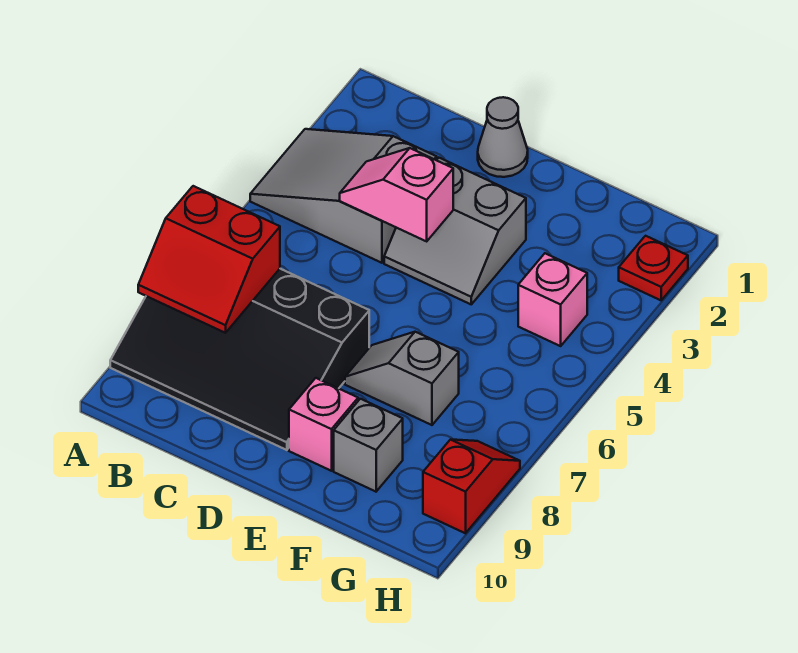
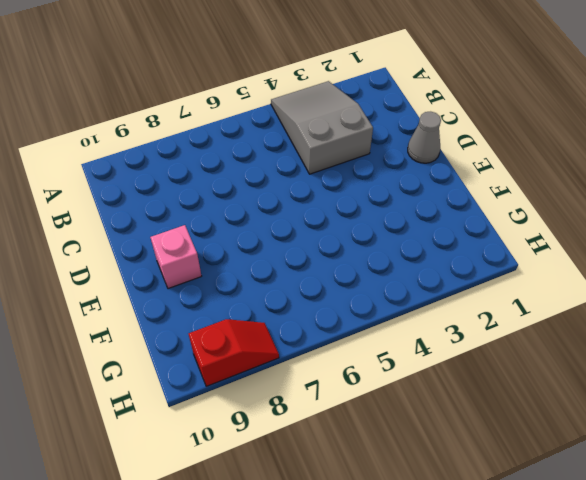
none -> black 3x4 slope [110,269,369,450]
none -> grey 2x2 slope [384,158,526,304]
none -> grey 1x2 slope [345,332,459,425]

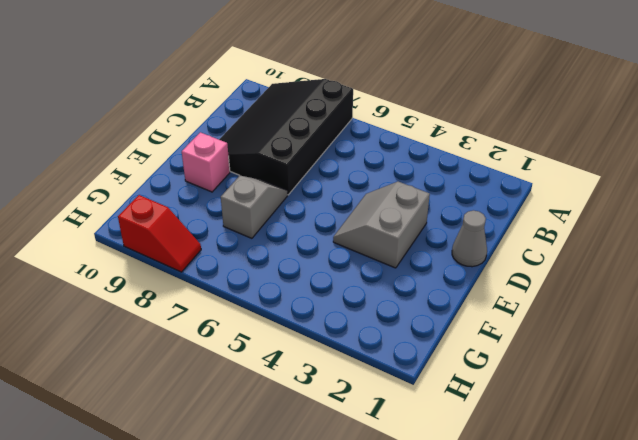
none -> grey 2x3 slope [250,129,437,263]
none -> grey 1x1 brick [334,399,403,492]
none -> pink 1x1 brick [518,253,587,346]

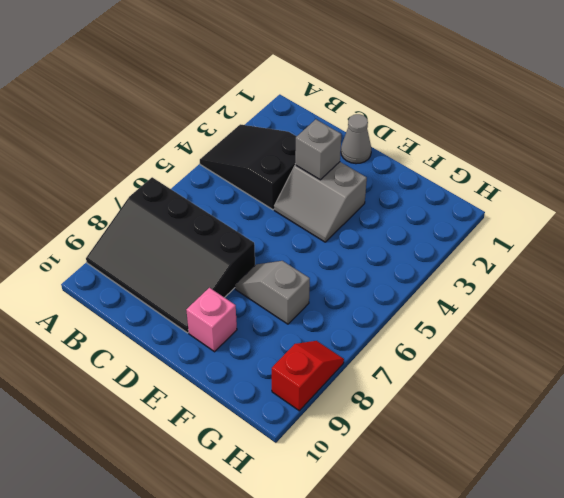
black 2x3 slope [200,124,297,210] -> grey 2x3 slope [250,129,437,263]
grey 1x1 brick [295,119,341,180] -> grey 1x1 brick moved to [334,399,403,492]
none -> pink 1x1 brick [518,253,587,346]
none -> red 1x1 plate [619,236,688,300]
none -> red 2x2 slope [138,186,280,333]

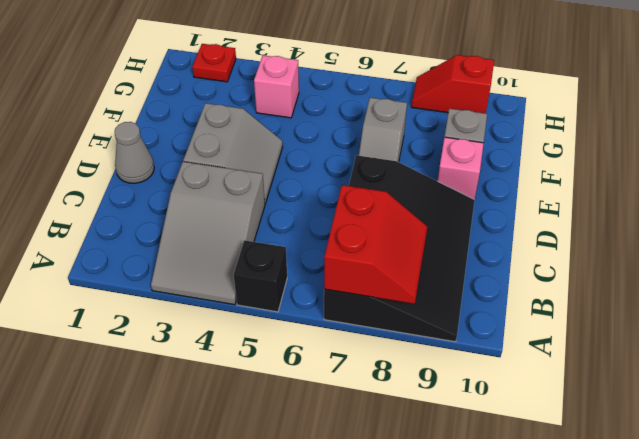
black 1x1 brick [234,240,287,312] -> none
none -> pink 1x2 slope [340,148,453,241]

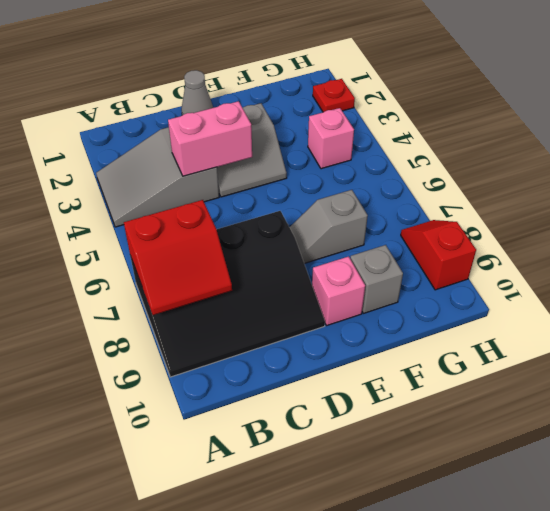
pink 1x2 brick [168,101,252,176] -> pink 1x2 slope [340,148,453,241]

